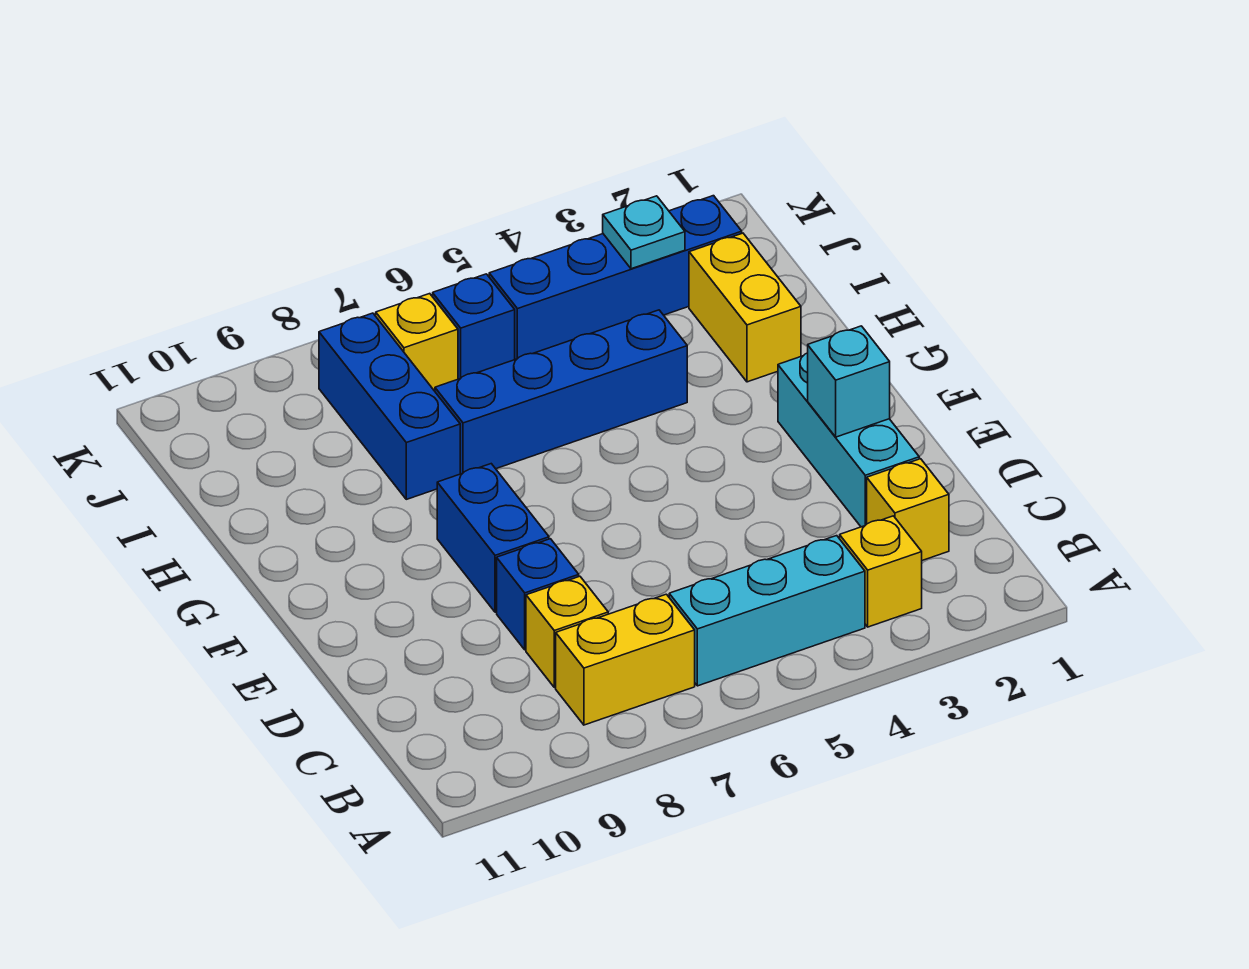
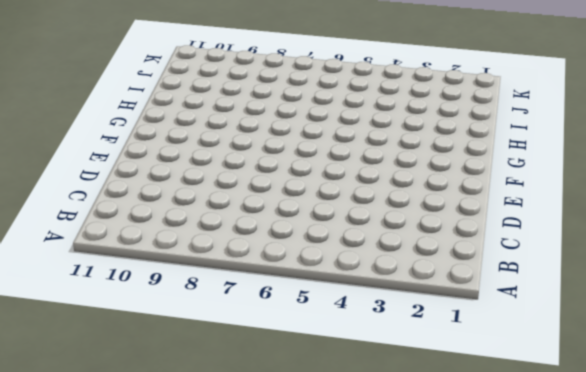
none -> yellow 1x1 brick [840,516,922,627]
none -> cyan 1x3 brick [669,536,865,686]
none -> yellow 1x2 brick [556,594,695,725]

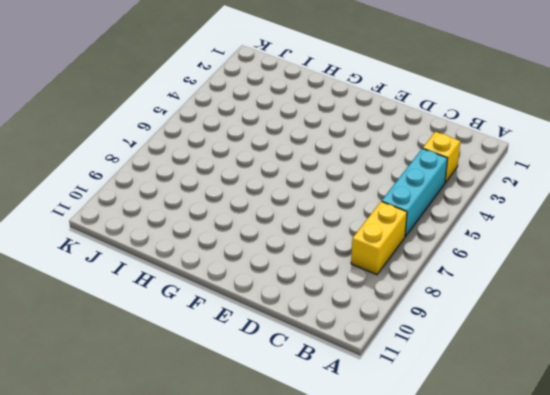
none -> yellow 1x1 brick [867,459,949,561]
none -> yellow 1x1 brick [526,576,608,687]
none -> cyan 1x3 brick [778,353,919,527]

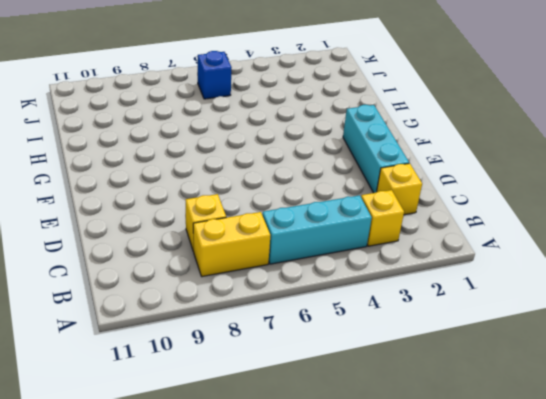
none -> blue 1x1 brick [497,539,579,650]
none -> blue 1x2 brick [437,464,549,612]
none -> yellow 1x2 brick [689,233,801,382]

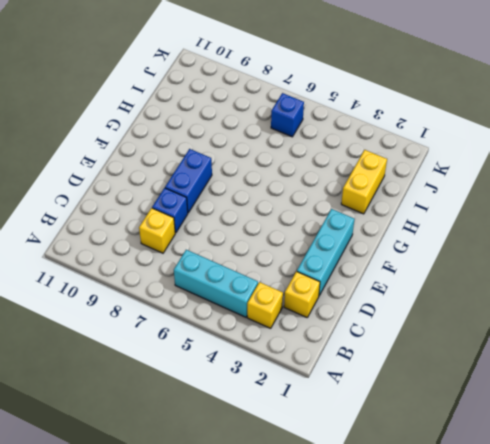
none -> yellow 1x2 brick [556,594,695,725]
none -> blue 1x4 brick [435,310,687,474]
none -> blue 1x3 brick [319,313,460,499]

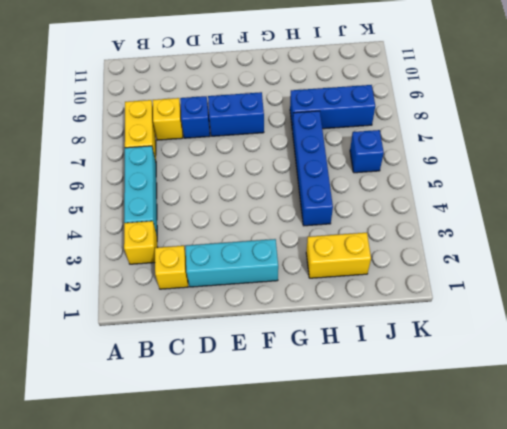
none -> blue 1x4 brick [489,196,742,359]
none -> yellow 1x1 brick [376,294,458,391]
none -> cyan 1x1 brick [808,326,890,437]

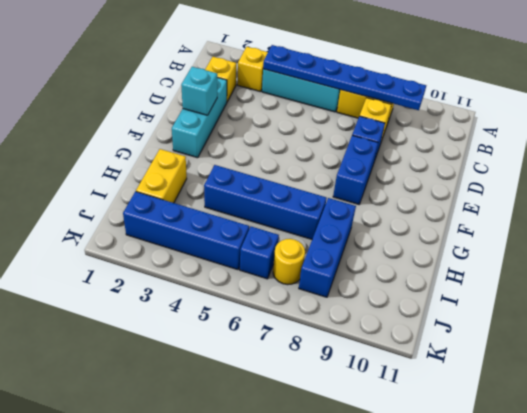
blue 1x6 plate [263,45,426,110] -> none
yellow 1x1 round brick [273,239,305,285] -> yellow 1x1 brick [376,294,458,391]
none -> cyan 1x1 plate [603,196,685,269]

